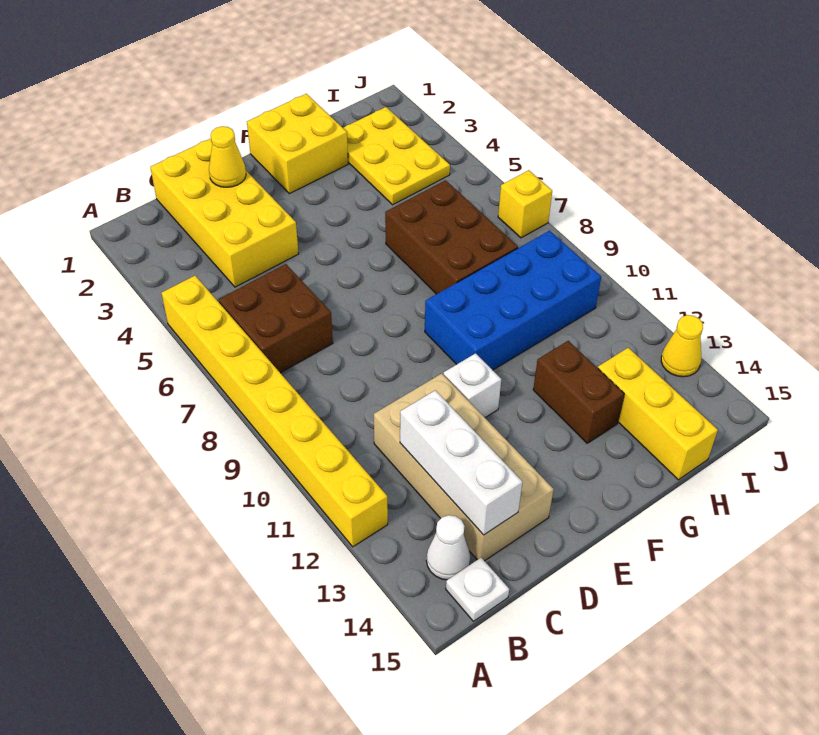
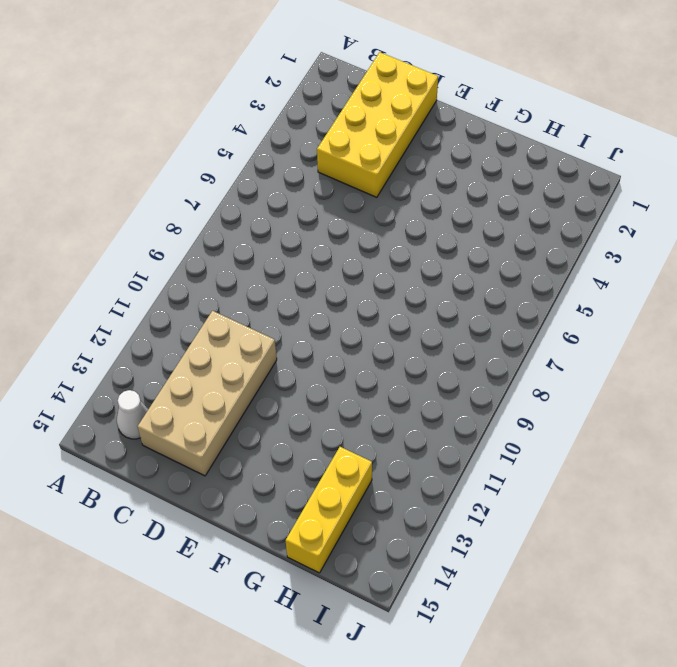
none -> yellow 1x8 brick [162,276,388,547]
none -> brown 2x2 brick [219,264,333,373]
none -> white 1x1 plate [446,558,509,621]

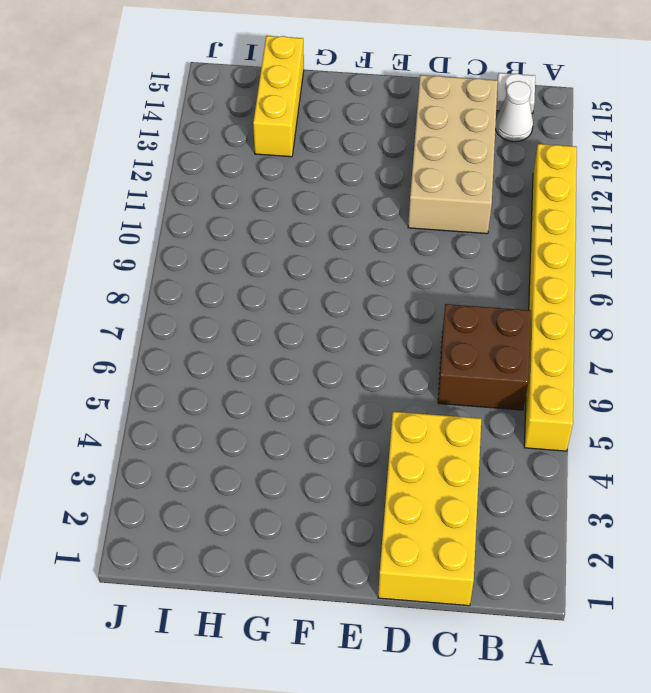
none -> white 1x1 brick [443,353,501,418]
none -> yellow 2x2 brick [247,94,348,194]
none -> blue 2x4 brick [425,231,601,370]

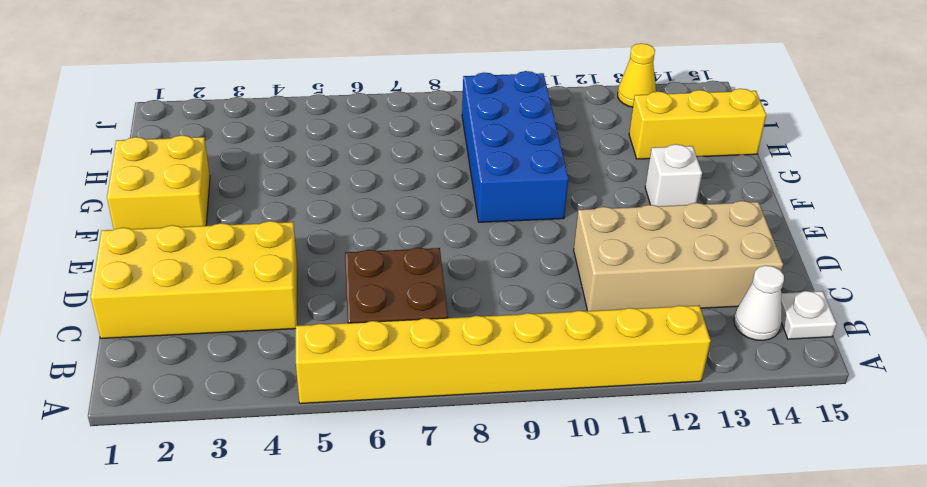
white 1x1 brick [645,144,702,206] -> white 1x1 brick moved to [443,353,501,418]
none -> brown 2x3 brick [385,180,518,294]
none -> brown 1x2 brick [533,341,624,443]
none -> yellow 2x3 plate [343,107,450,205]

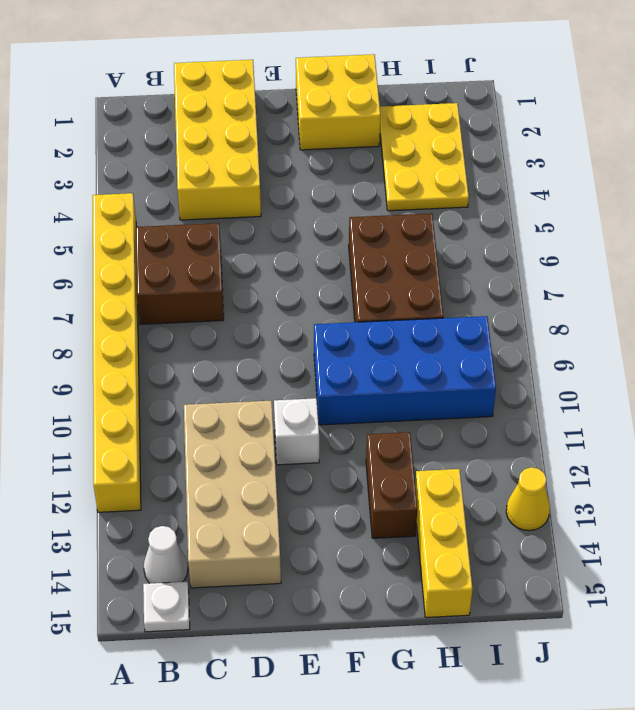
none -> yellow 1x1 brick [498,170,552,238]
none -> white 1x3 brick [400,390,522,535]
none -> yellow 1x1 cone [209,126,246,187]

